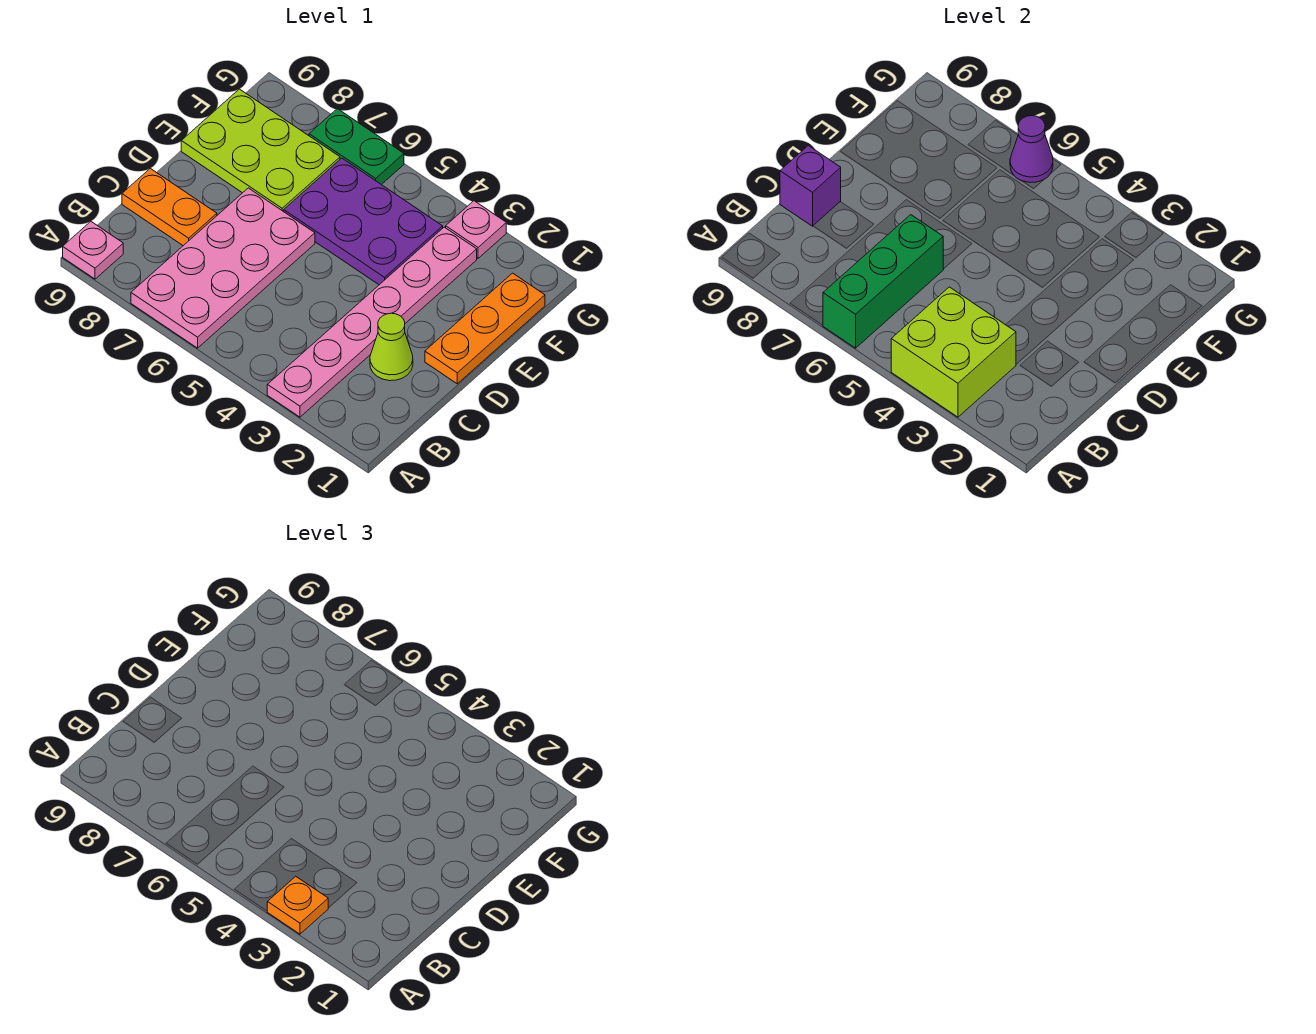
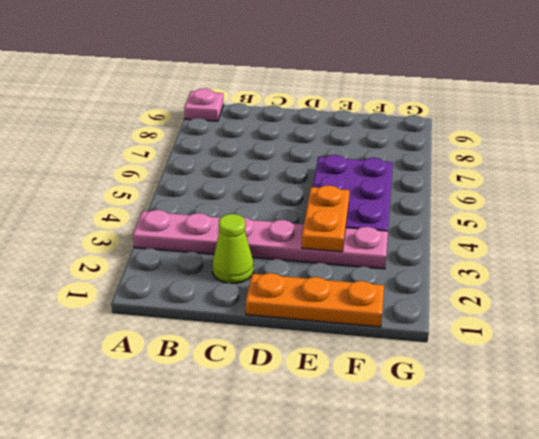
orange 1x2 plate [302,185,350,252] -> orange 1x2 plate moved to [122,168,217,246]
none -> pink 2x4 plate [131,188,315,348]
none -> lime 2x3 plate [181,89,340,212]
none -> pink 1x1 plate [446,201,506,258]

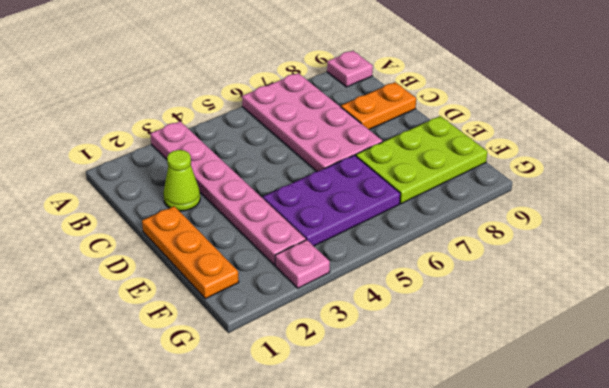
none -> green 1x2 plate [309,109,404,185]
none -> lime 2x2 brick [891,287,1016,417]
none -> green 1x3 brick [823,215,943,348]

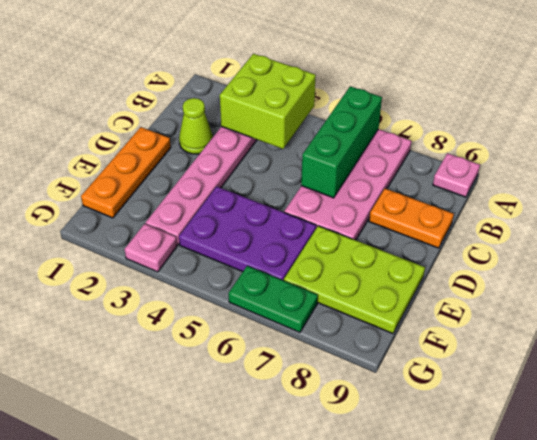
none -> purple 1x1 brick [780,146,841,226]
none -> purple 1x1 cone [1010,116,1053,182]
none -> orange 1x1 plate [267,876,328,934]

